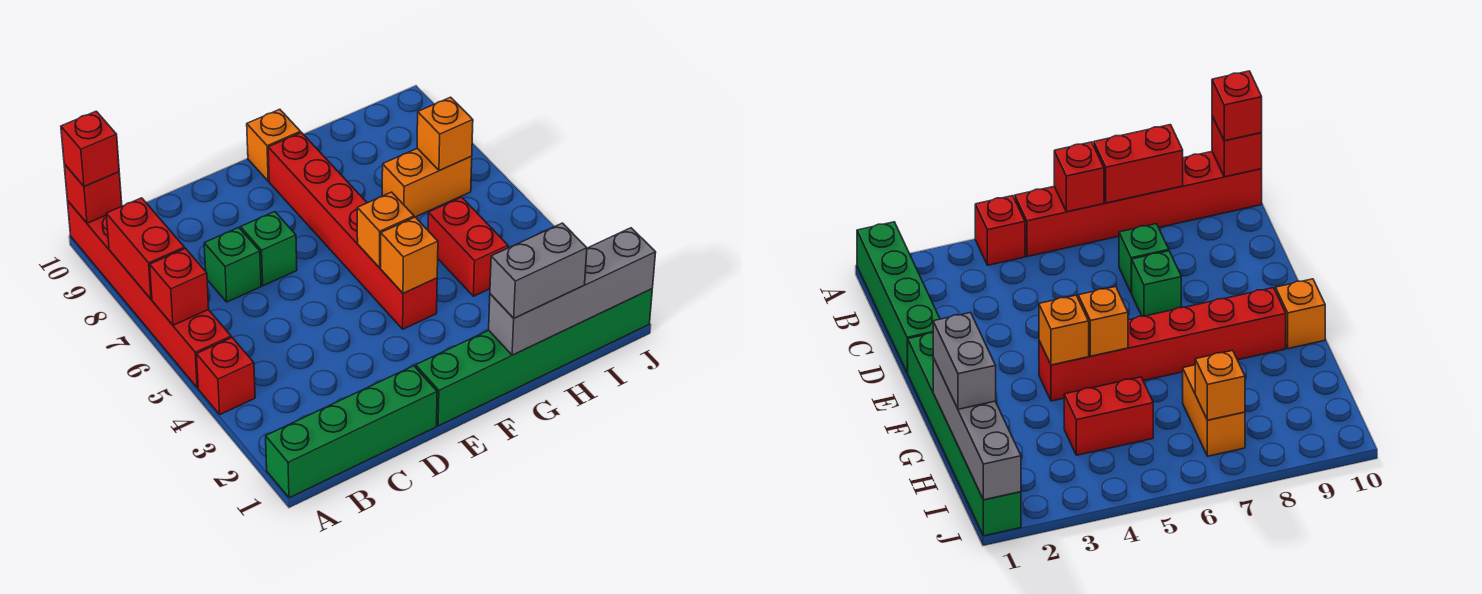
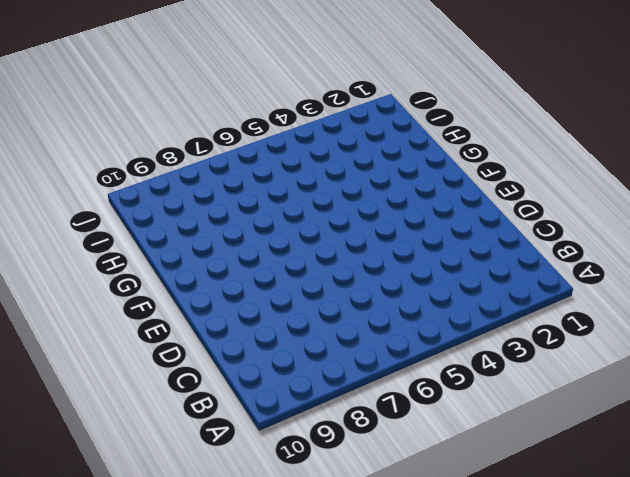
none -> green 1x4 brick [266,366,437,498]
none -> red 1x1 brick [196,337,255,414]
none -> red 1x6 brick [68,201,231,388]

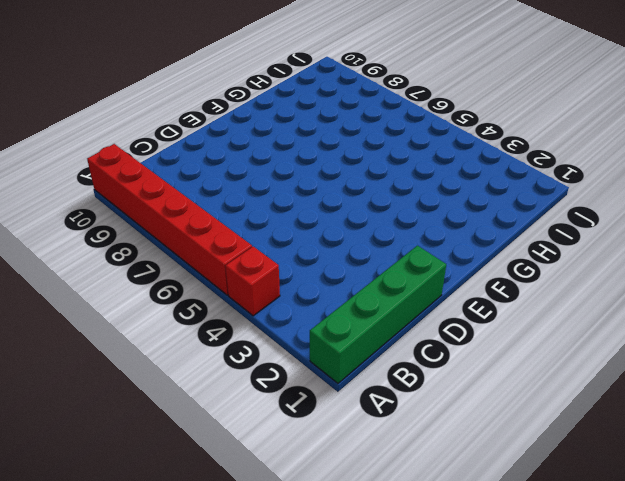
none -> green 1x1 brick [204,227,261,302]
none -> green 1x1 brick [241,212,297,286]
none -> green 1x6 brick [416,289,652,426]

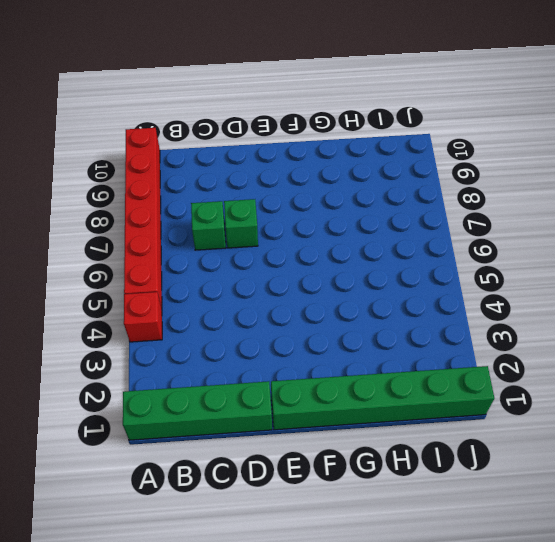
none -> red 1x6 brick [268,133,437,329]
none -> orange 1x1 brick [247,109,301,181]
none -> red 1x2 brick [428,197,508,296]

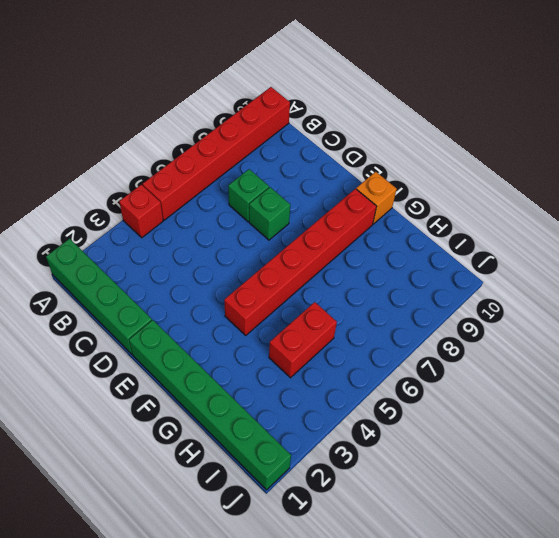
none -> orange 1x2 brick [382,148,472,217]
none -> red 1x1 brick [150,249,209,325]
none -> red 1x2 brick [106,198,185,299]

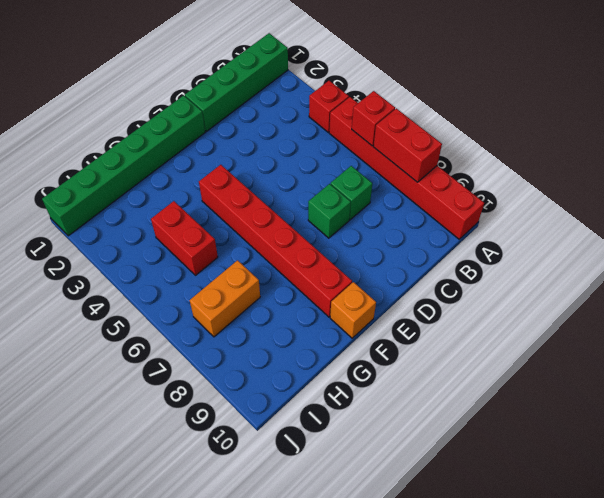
none -> red 1x1 brick [64,164,122,223]
none -> orange 1x1 brick [381,217,438,293]
none -> orange 1x1 brick [357,192,414,268]

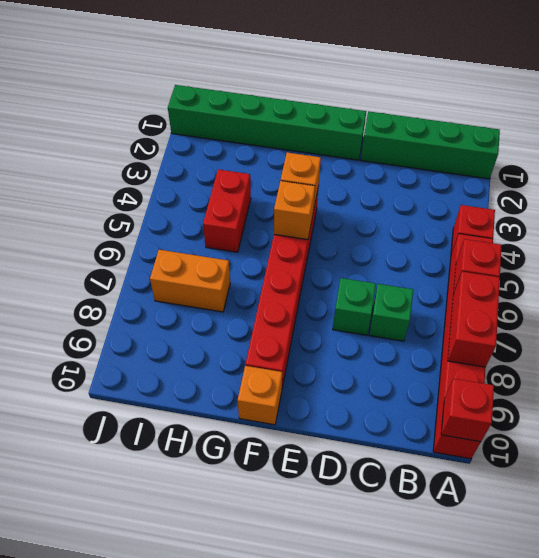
none -> grey 1x4 brick [489,228,656,355]
none -> orange 1x1 brick [417,97,473,171]
none -> red 1x1 brick [61,111,119,186]

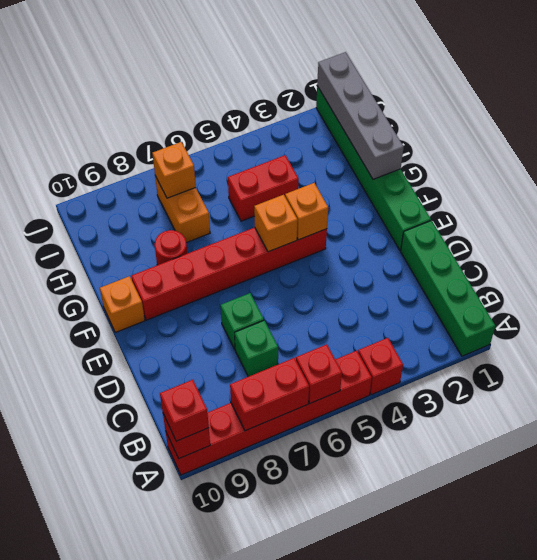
red 1x1 round brick [155,230,187,265] -> none
none -> grey 1x2 brick [490,223,587,318]

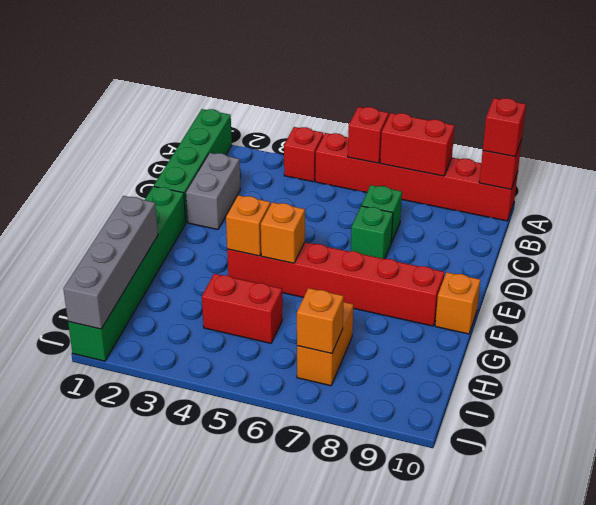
grey 1x2 brick [186,153,240,229] -> grey 1x2 brick moved to [490,223,587,318]

